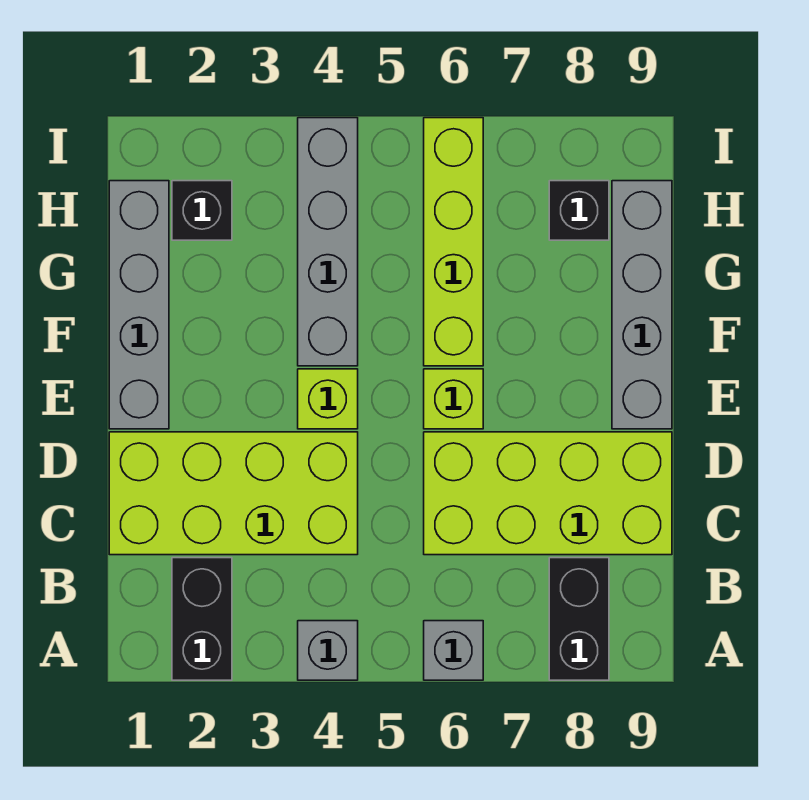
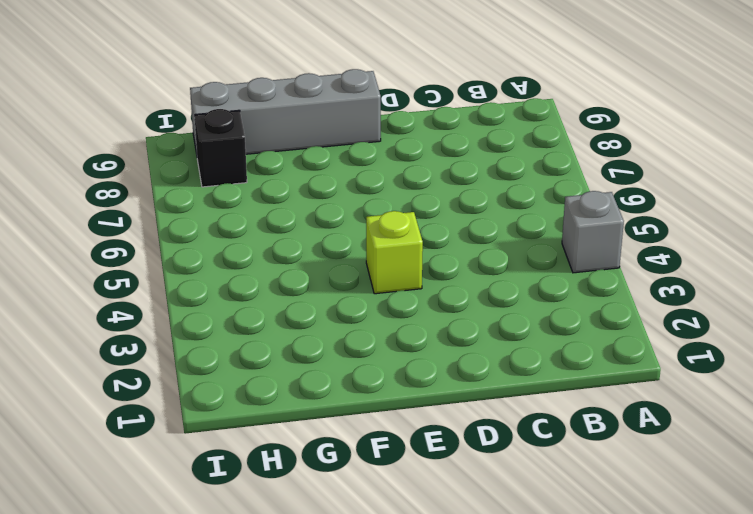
none -> black 1x2 brick [172,558,232,680]
none -> grey 1x1 brick [424,621,483,680]
none -> black 1x2 brick [549,558,609,680]

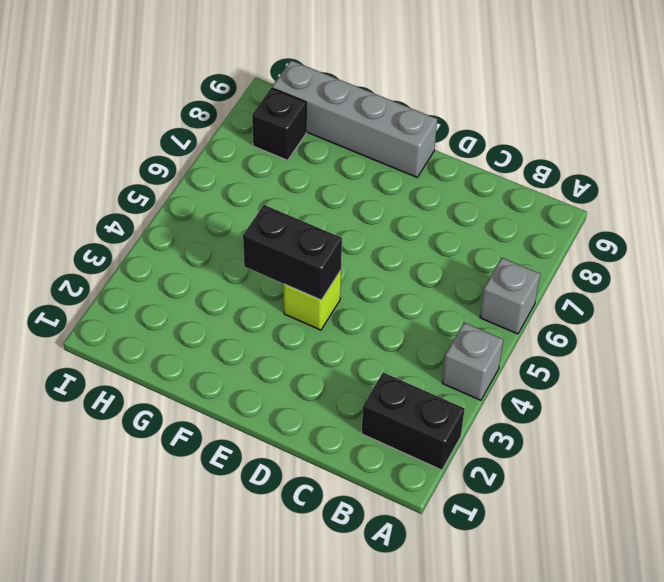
black 1x2 brick [243,205,342,300] -> black 1x2 brick moved to [549,558,609,680]
none -> lime 2x4 brick [109,432,358,555]
none -> lime 2x4 brick [424,432,672,555]
none -> grey 1x4 brick [109,181,169,429]

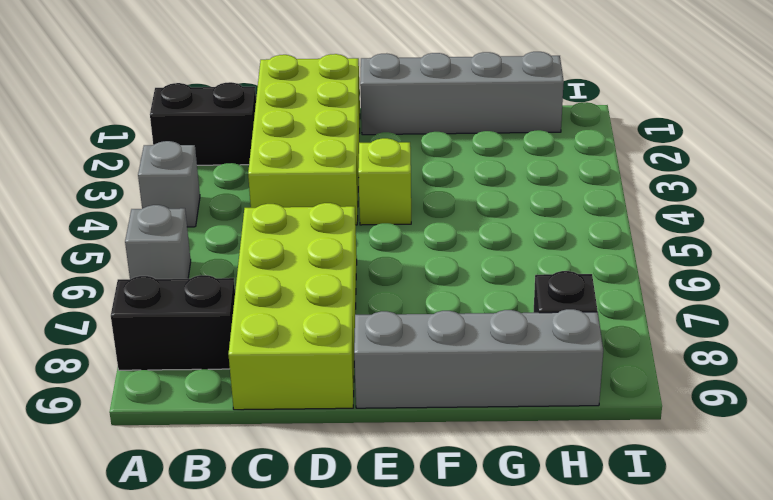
none -> lime 1x1 brick [424,369,483,429]
none -> grey 1x4 brick [298,118,358,366]
none -> lime 1x4 brick [424,118,483,366]

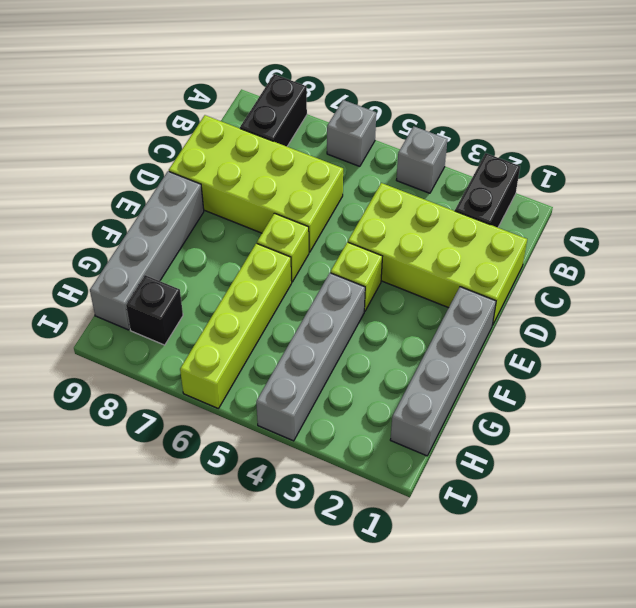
none -> black 1x1 brick [172,181,232,240]

